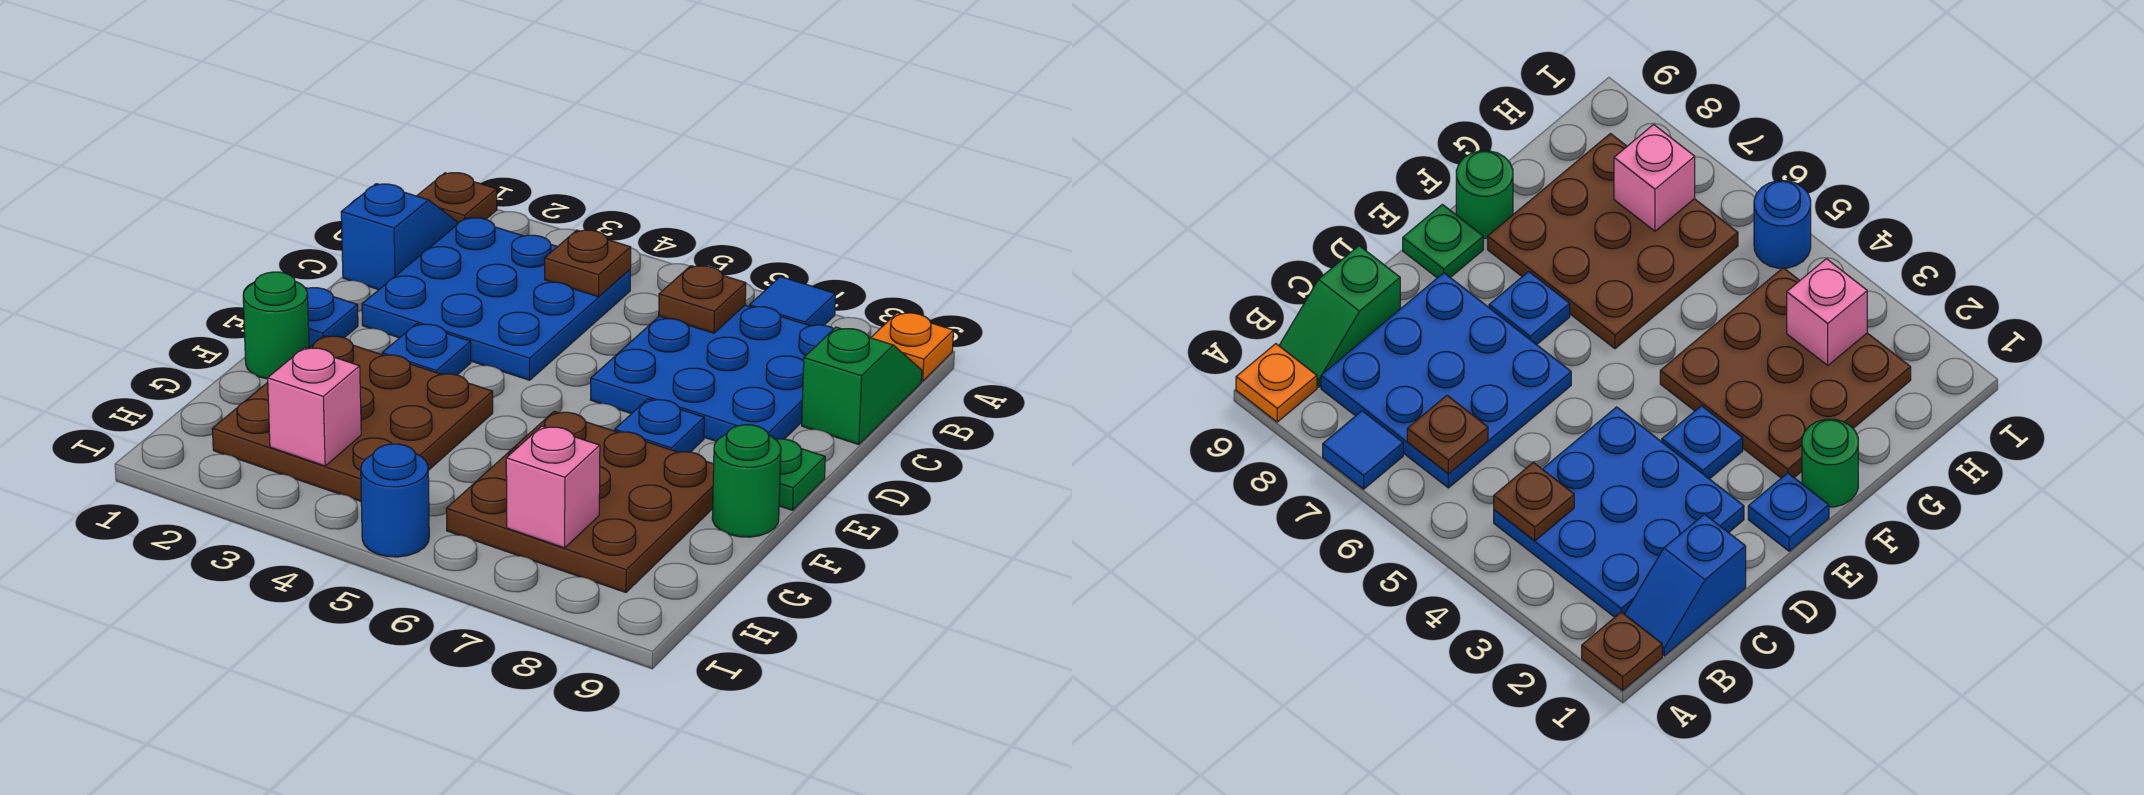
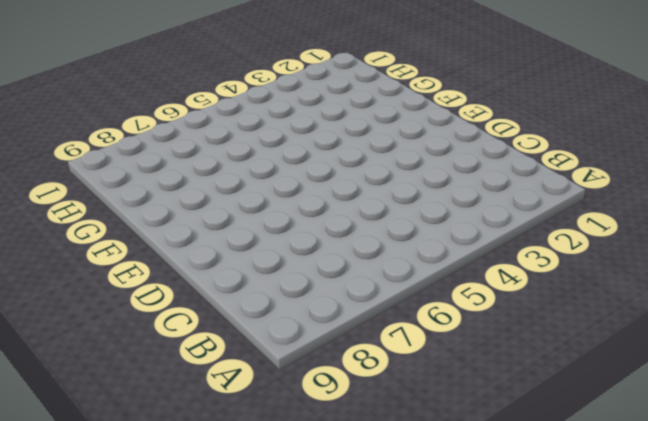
none -> brown 1x1 plate [417,173,497,223]
none -> blue 1x1 tile [750,277,836,326]
none -> orange 1x1 plate [871,313,953,381]

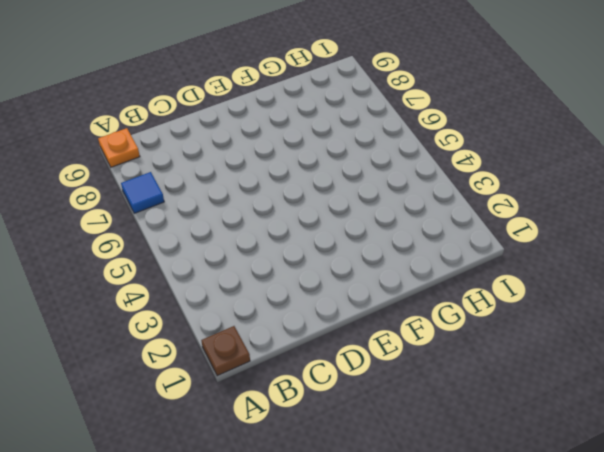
none -> blue 1x2 slope [341,184,458,290]
none -> blue 3x3 plate [362,218,630,380]
none -> blue 3x3 plate [590,305,834,441]

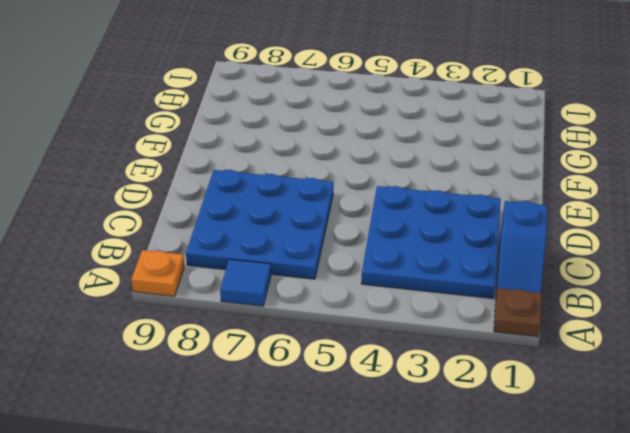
none -> green 1x2 slope [802,327,922,445]
none -> blue 1x1 plate [306,288,358,348]
none -> blue 1x1 plate [382,324,471,375]

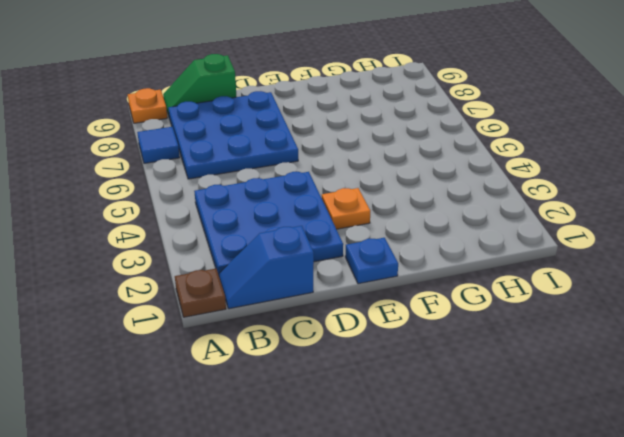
orange 1x1 plate [322,188,370,229] -> blue 1x1 plate [382,324,471,375]
none -> blue 1x1 plate [615,399,704,452]
none -> green 1x1 plate [775,439,825,510]
none -> green 1x1 round brick [243,272,309,379]

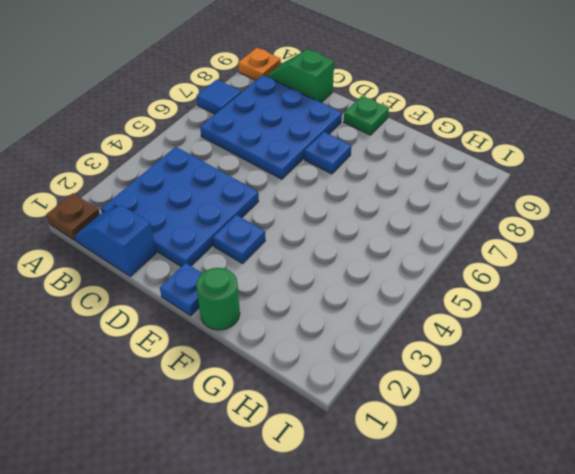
none -> brown 3x3 plate [212,336,493,501]
none -> brown 3x3 plate [446,411,714,592]
none -> green 1x1 round brick [712,425,781,537]

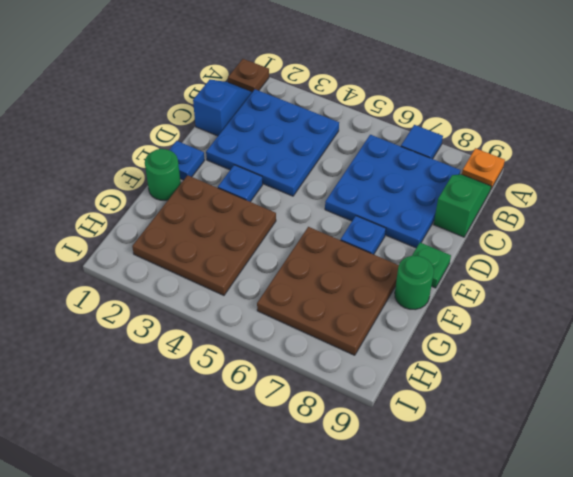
none -> blue 1x1 round brick [361,444,429,557]
none -> brown 1x1 plate [545,230,631,297]
none -> brown 1x1 plate [659,266,746,333]

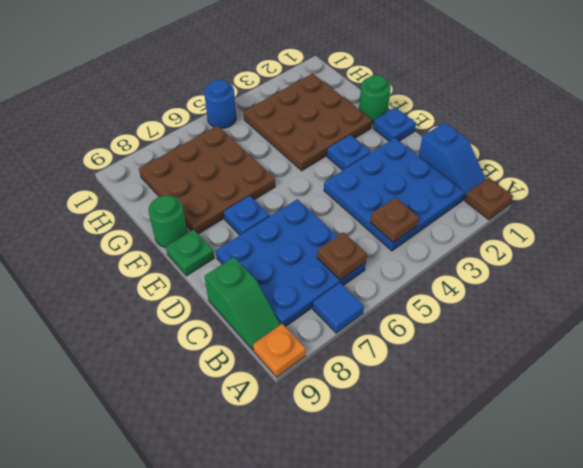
none -> pink 1x1 brick [268,347,361,466]
none -> pink 1x1 brick [506,426,600,548]

